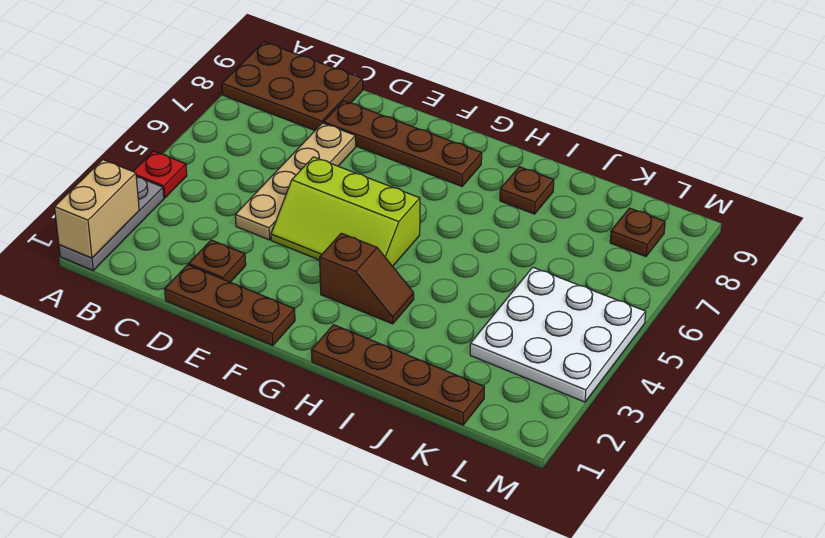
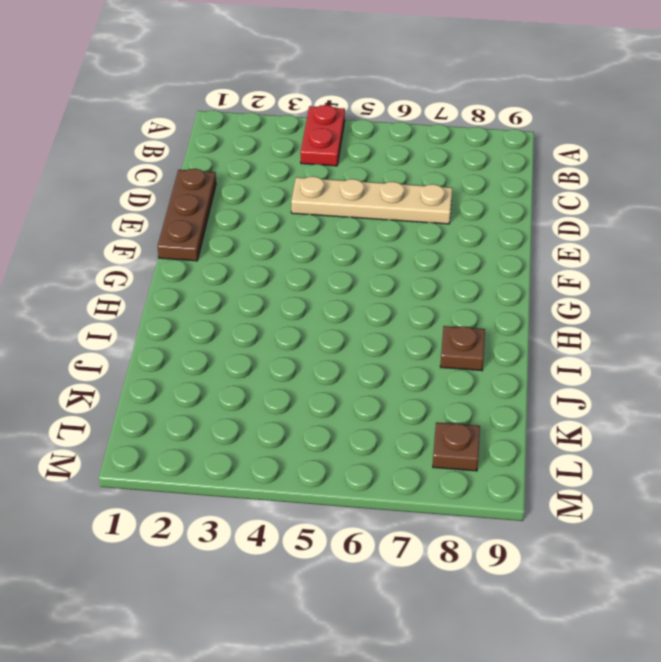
red 1x2 plate [301,105,345,166] -> red 1x1 plate [133,151,187,198]
none -> grey 1x3 plate [59,177,164,270]
none -> brown 2x3 plate [222,42,363,130]
none -> brown 1x1 plate [189,240,246,282]

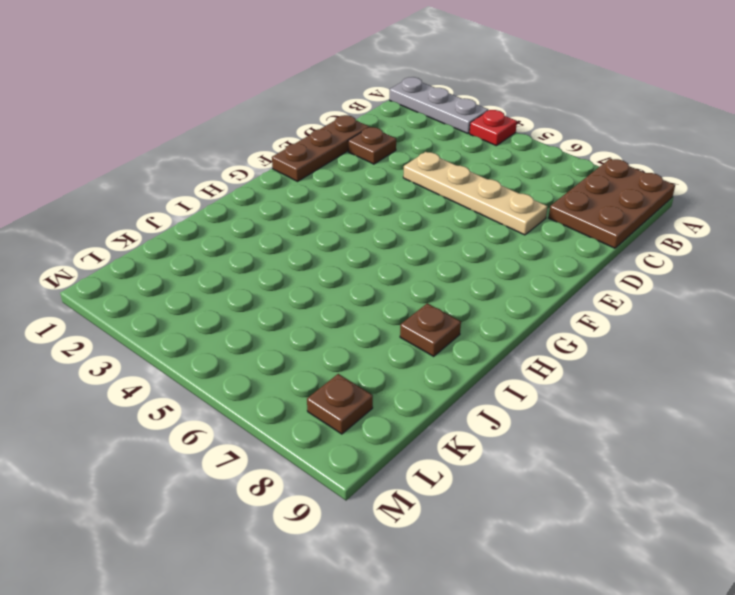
none -> brown 1x4 plate [324,101,482,186]
none -> lime 2x3 slope [271,157,420,266]
none -> brown 1x2 slope [320,233,414,324]

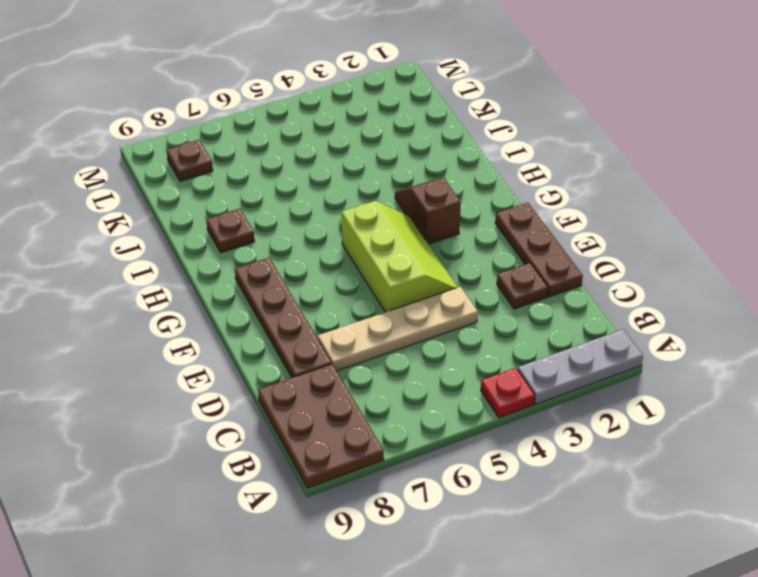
none -> brown 1x4 plate [311,325,484,425]
none -> white 3x3 plate [470,267,646,402]
none -> tan 1x2 brick [55,160,139,258]

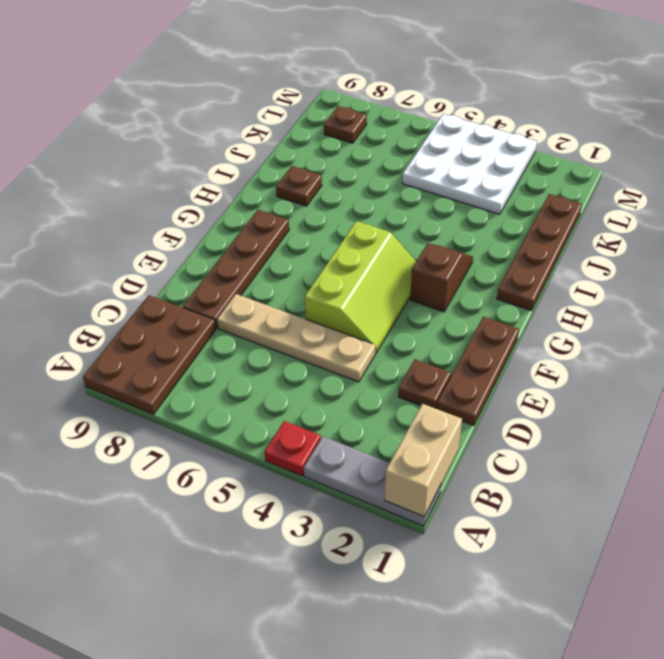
tan 1x2 brick [385,404,462,517] -> tan 1x2 brick turned to [55,160,139,258]

